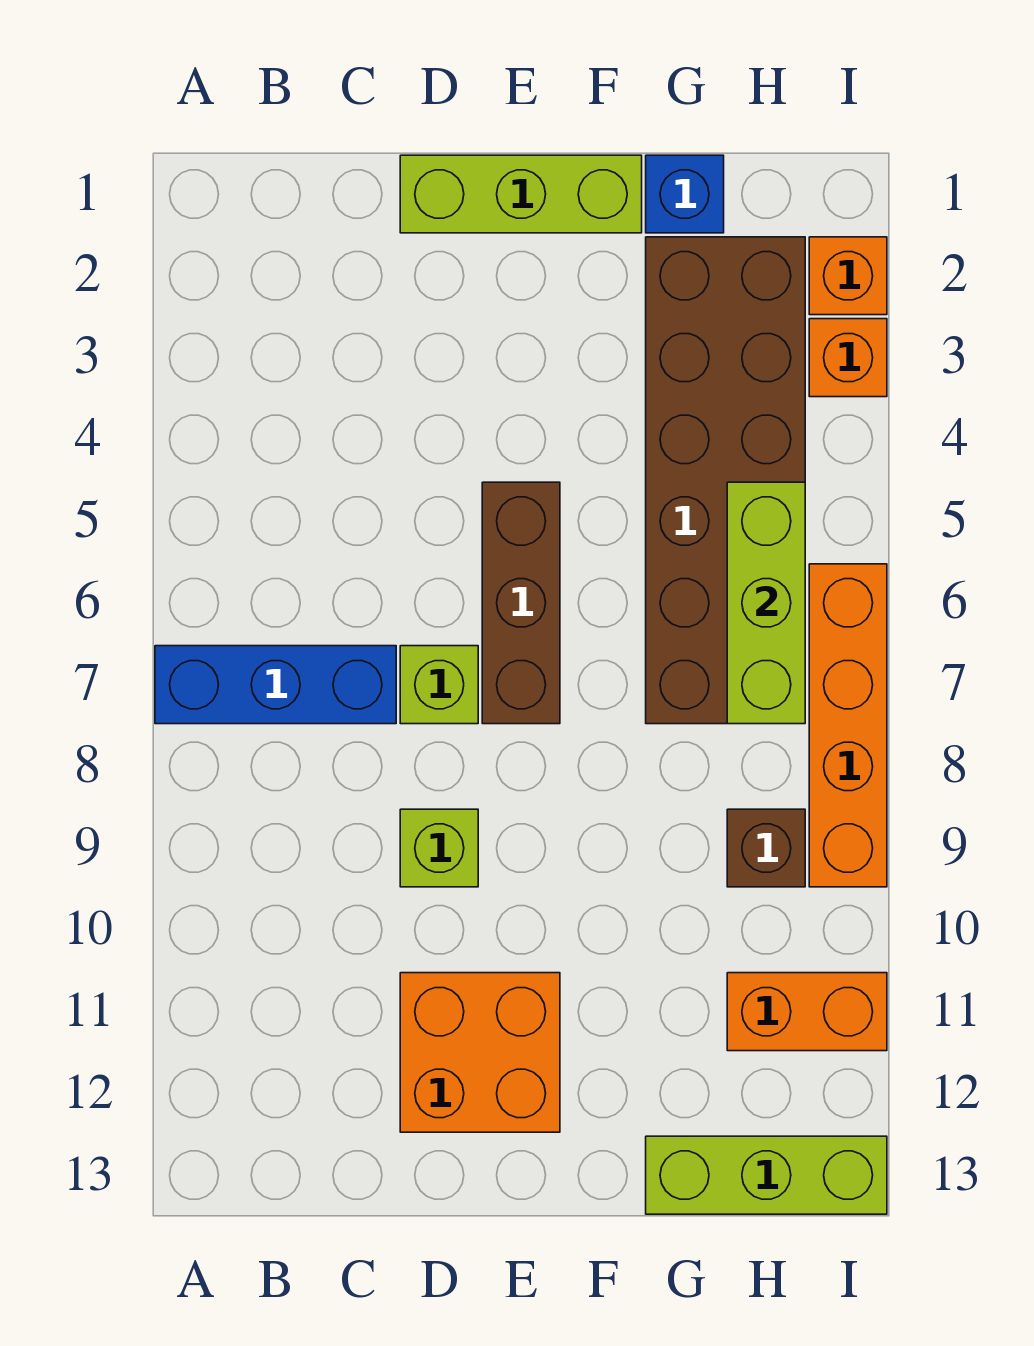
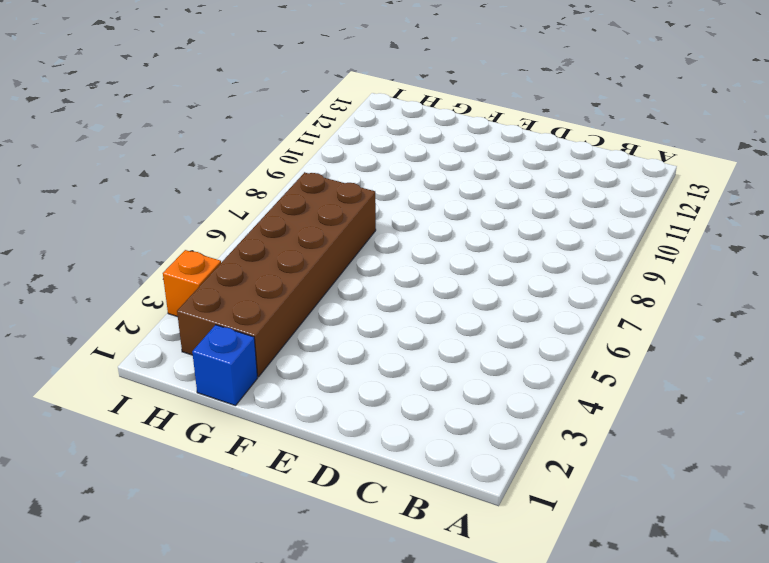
none -> blue 1x3 brick [155,646,396,724]
none -> lime 1x3 brick [400,155,642,233]
none -> lime 1x1 brick [400,646,478,724]

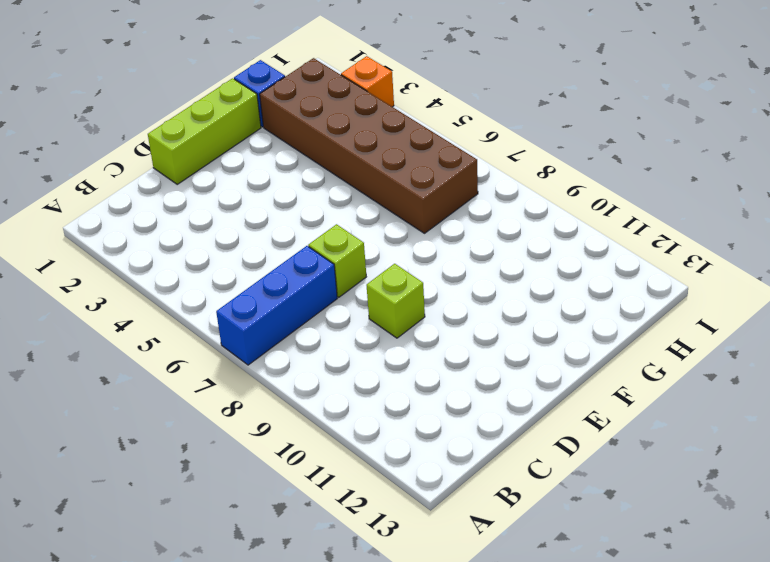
none -> orange 2x2 brick [400,973,560,1132]
none -> brown 1x3 brick [482,482,560,724]
none -> lime 1x3 brick [646,1136,887,1214]

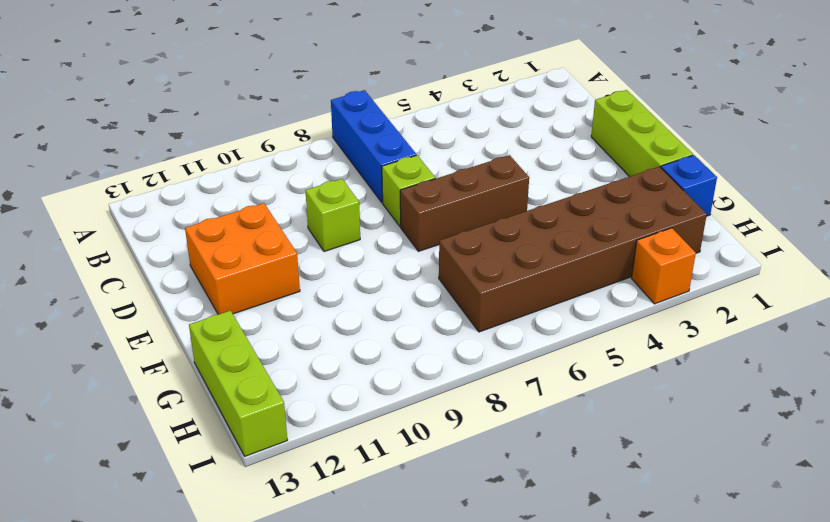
none -> brown 1x1 brick [727,809,805,887]
none -> orange 1x2 brick [727,973,887,1051]
none -> orange 1x1 brick [809,237,887,315]

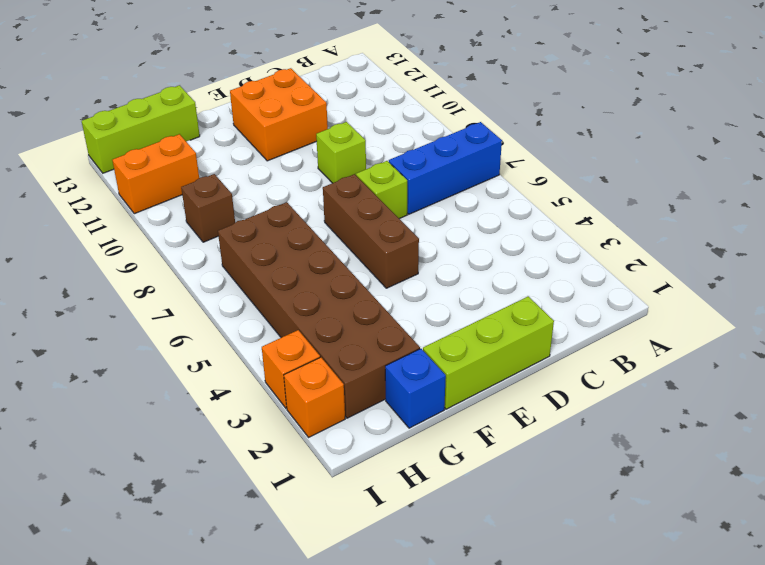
none -> orange 1x4 brick [809,564,887,887]
none -> lime 1x3 brick [727,482,805,724]

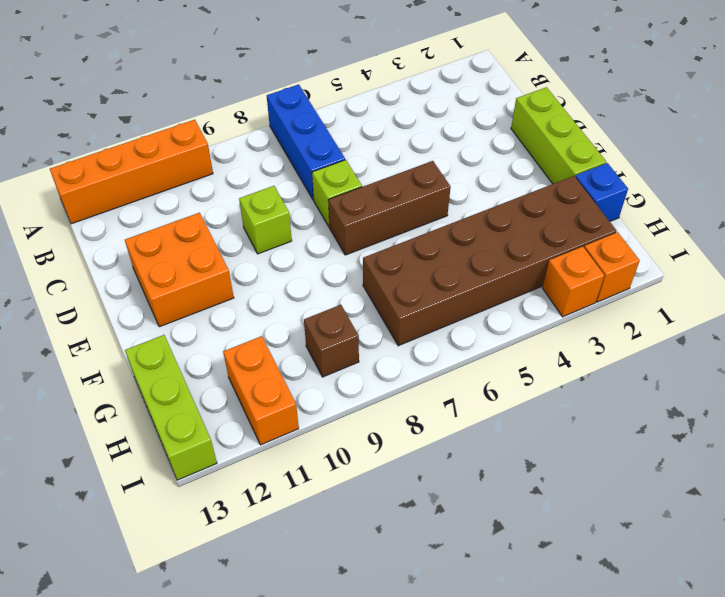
orange 1x4 brick [50,120,213,224] -> orange 1x4 brick moved to [809,564,887,887]
none -> lime 1x3 brick [727,482,805,724]

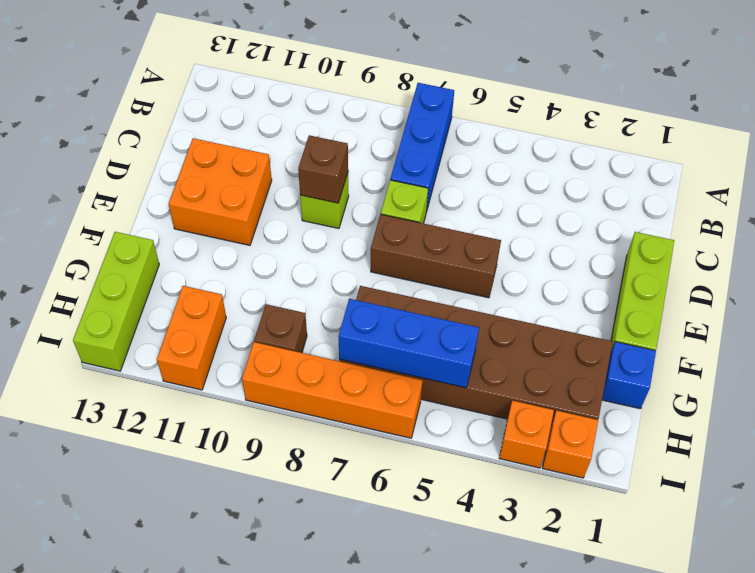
brown 1x1 brick [298,135,348,203] -> none
blue 1x3 brick [338,299,479,388] -> lime 1x3 brick [727,482,805,724]

